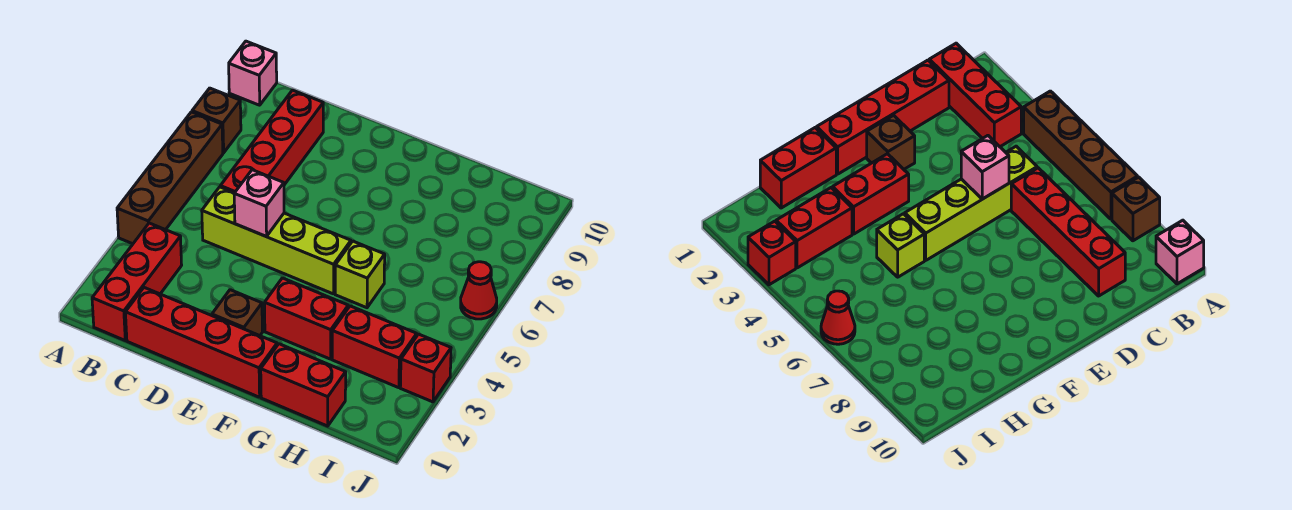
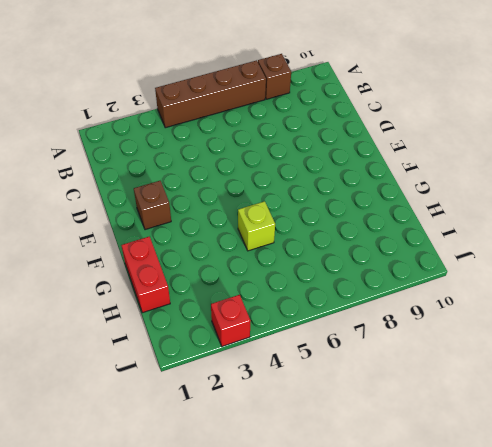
none -> pink 1x1 brick [229,41,277,105]
none -> red 1x3 brick [92,223,182,340]
none -> red 1x4 brick [125,288,277,397]

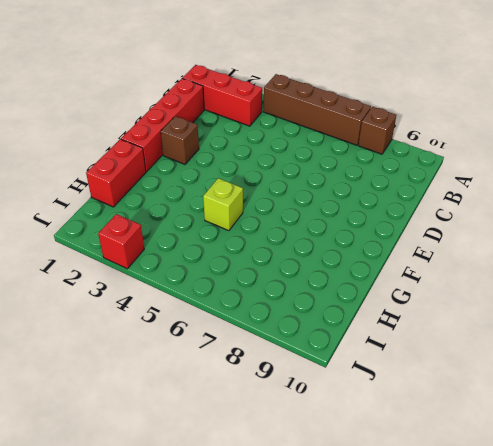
none -> pink 1x1 brick [229,41,277,105]
none -> lime 1x4 brick [202,187,351,294]
none -> red 1x4 brick [220,90,323,193]

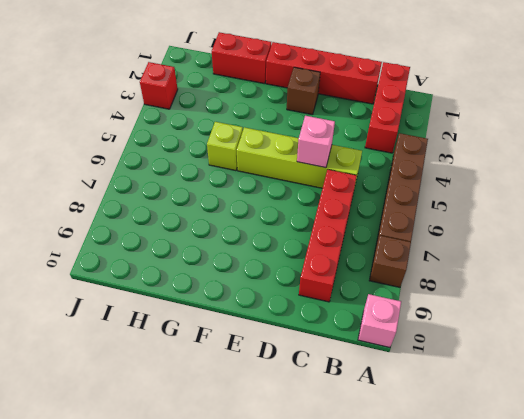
none -> red 1x2 brick [265,278,348,359]
none -> red 1x2 brick [332,306,417,388]
none -> red 1x1 cone [461,262,497,319]

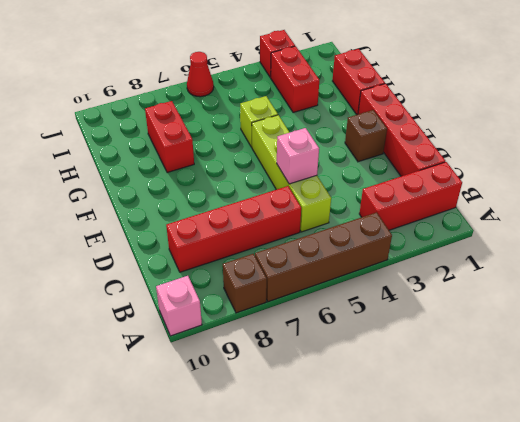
red 1x2 brick [145,101,194,173] -> red 1x2 brick moved to [265,278,348,359]

